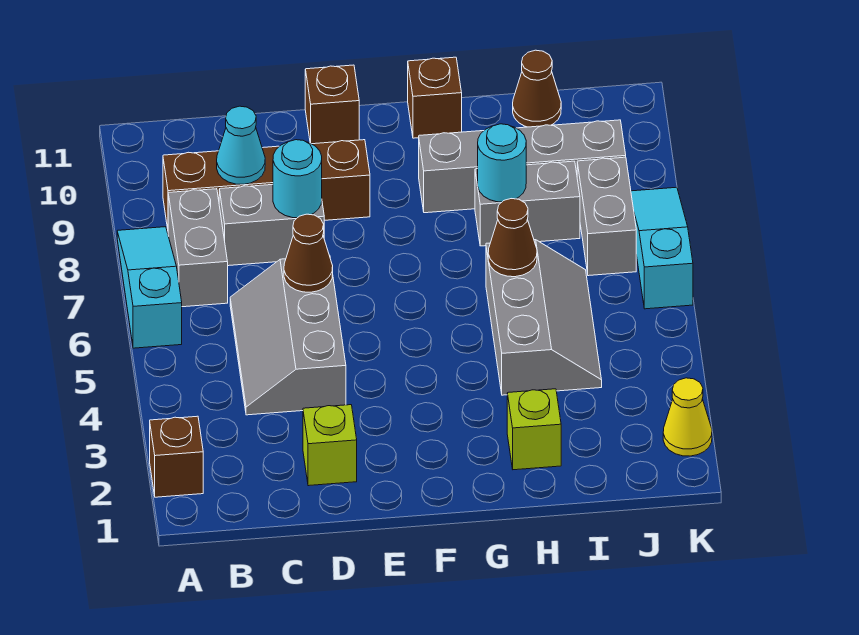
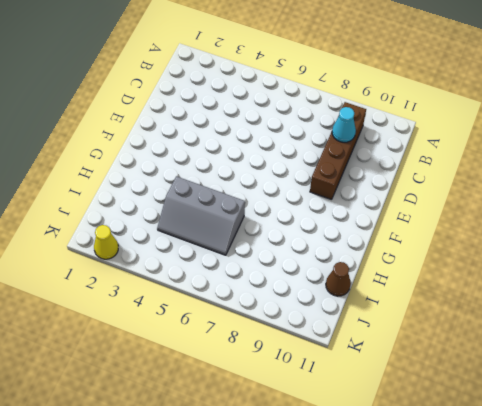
none -> brown 1x1 brick [150,416,203,497]
none -> cyan 1x3 slope [117,227,182,348]
none -> grey 1x2 brick [168,189,228,307]

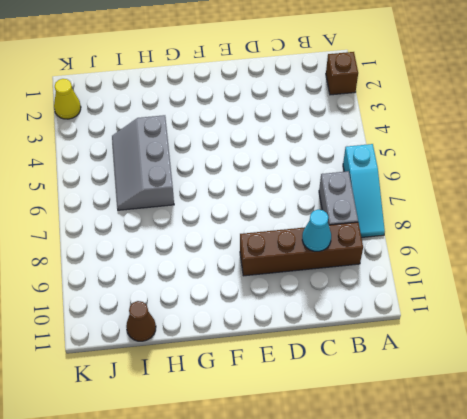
none -> grey 2x3 slope [230,259,346,415]
none -> grey 1x2 brick [219,184,324,266]
none -> lime 1x1 brick [303,405,357,486]

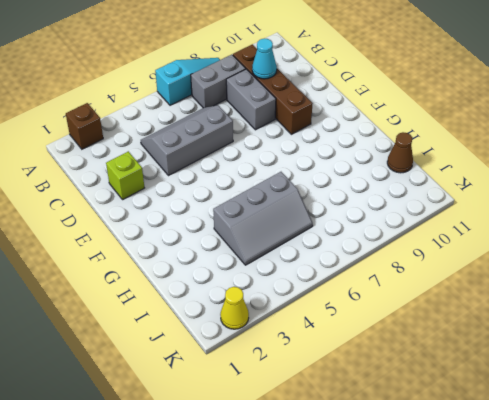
none -> brown 1x1 brick [305,65,359,144]
none -> grey 1x4 brick [419,120,626,213]
none -> brown 1x1 brick [408,57,462,138]

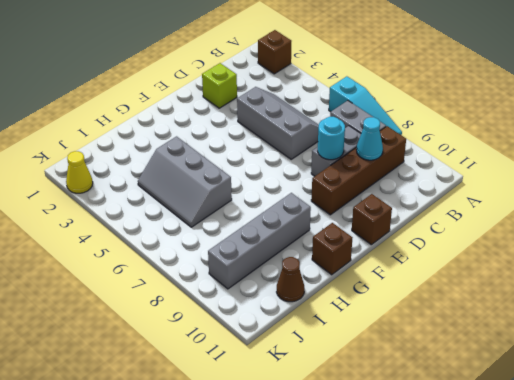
none -> lime 1x1 brick [507,389,561,470]
none -> grey 1x2 brick [475,161,580,246]
none -> grey 1x2 brick [577,157,636,276]

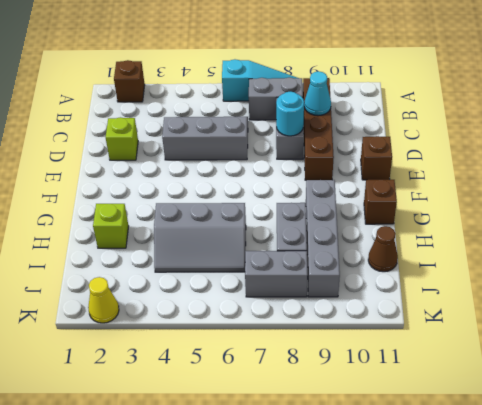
none -> cyan 1x3 slope [631,187,693,309]
none -> brown 1x1 cone [284,214,333,292]
none -> brown 1x1 cone [488,199,537,277]

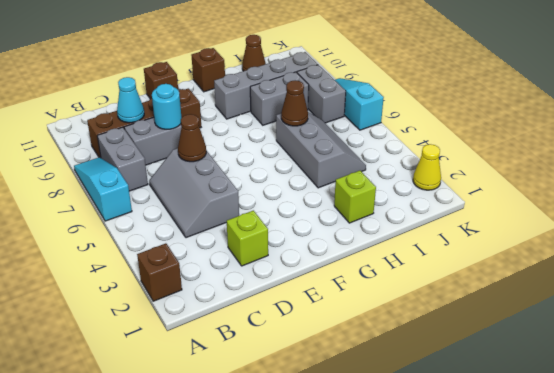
none -> cyan 1x1 round brick [478,124,526,202]

